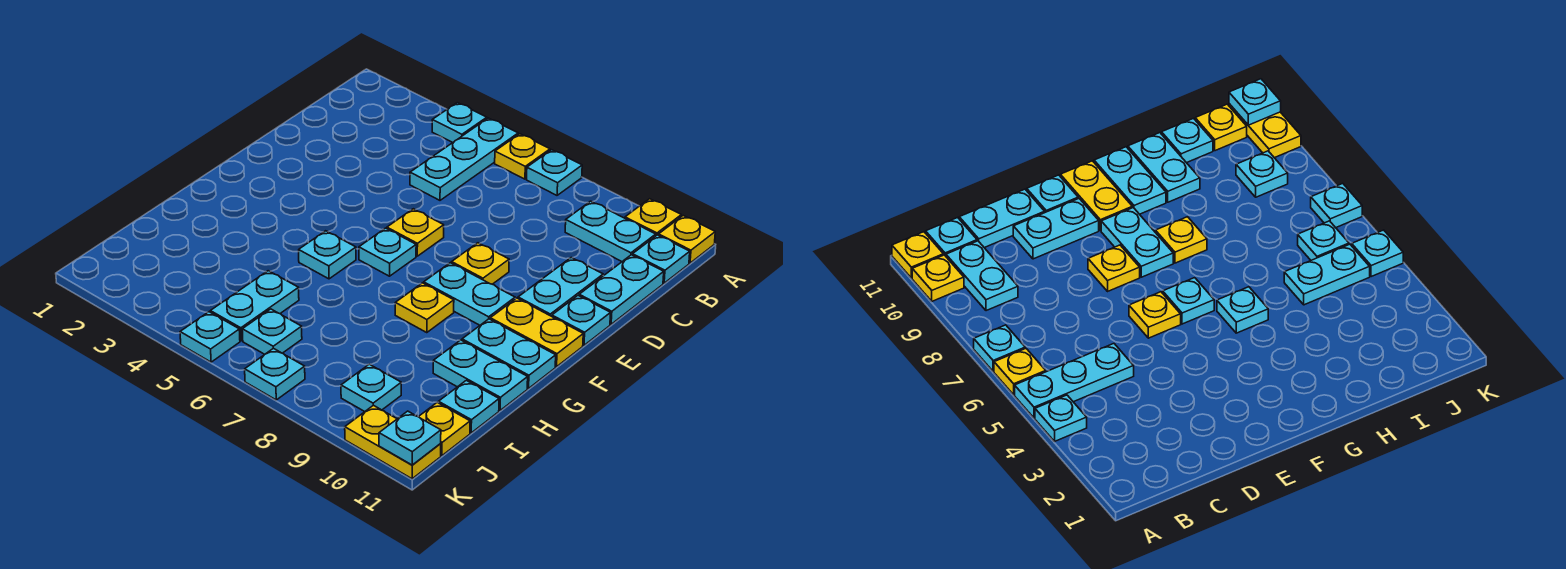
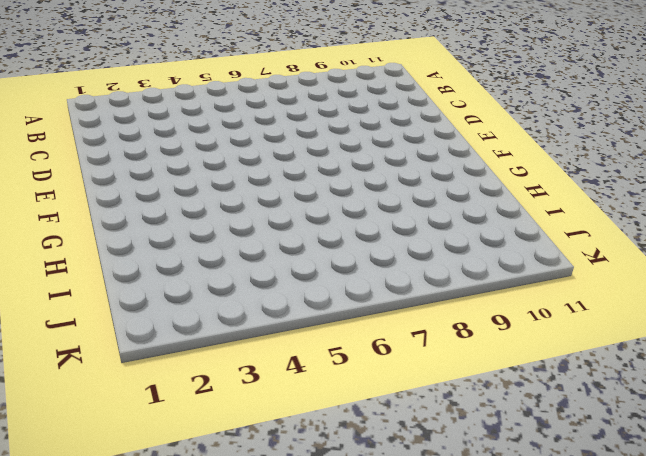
none -> cyan 1x1 plate [432,103,487,143]
none -> cyan 1x3 plate [410,118,518,200]
none -> yellow 1x1 plate [495,134,550,179]

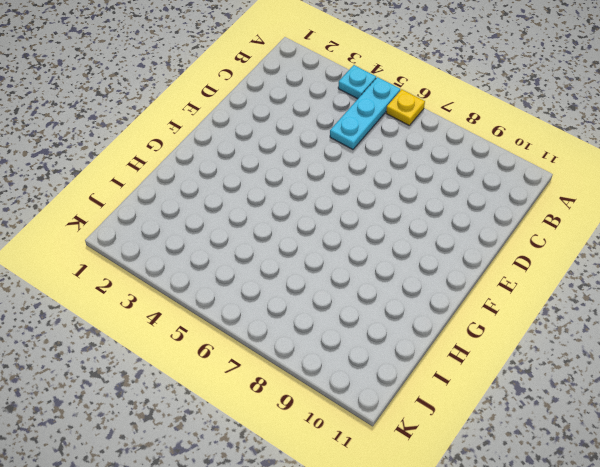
none -> cyan 1x1 plate [527,150,582,195]
none -> yellow 1x1 plate [625,199,681,236]
none -> yellow 1x1 plate [659,216,715,263]

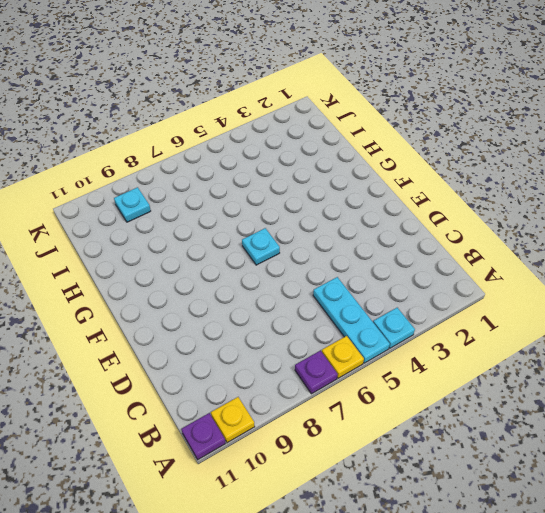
purple 1x1 plate [295,351,338,394] -> cyan 1x1 plate [527,150,582,195]
purple 1x1 plate [181,413,226,460] -> yellow 1x1 plate [659,216,715,263]
none -> cyan 1x2 plate [565,201,656,261]
none -> cyan 1x1 plate [633,235,690,283]
none -> cyan 1x2 plate [579,255,664,324]

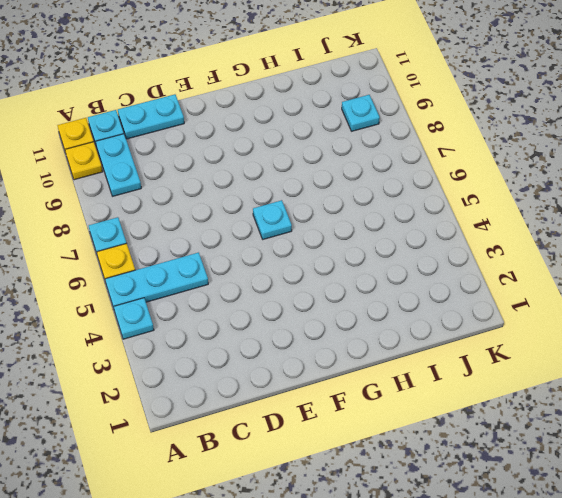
none -> cyan 1x2 plate [518,258,603,316]
none -> yellow 1x1 plate [387,209,444,256]
none -> yellow 1x1 plate [452,243,509,284]

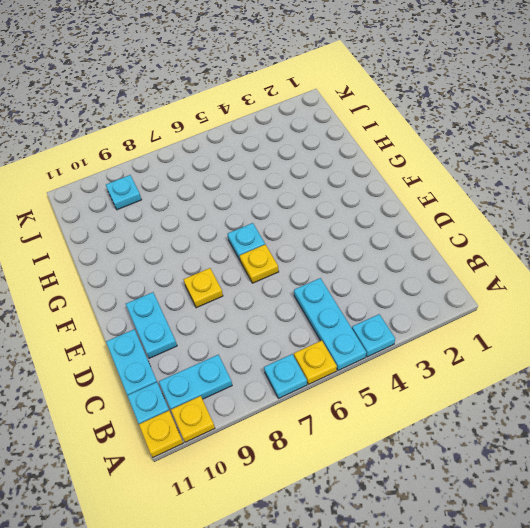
none -> cyan 1x1 plate [552,296,611,345]
none -> cyan 1x2 plate [424,263,515,325]
none -> yellow 1x2 plate [490,298,583,367]

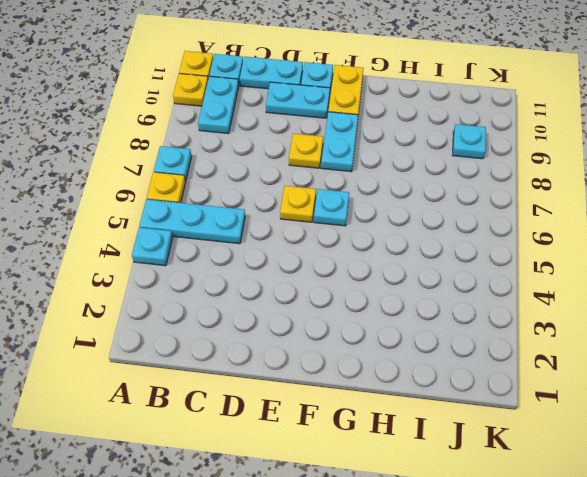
none -> cyan 1x1 plate [299,231,356,279]
none -> yellow 1x1 plate [395,283,454,333]
none -> cyan 1x2 plate [462,319,556,388]

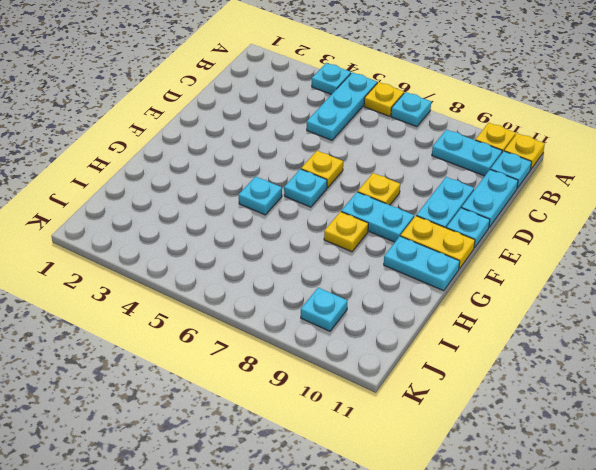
none -> cyan 1x2 plate [433,340,528,410]
none -> cyan 1x2 plate [210,271,299,341]
none -> cyan 1x1 plate [439,380,499,433]

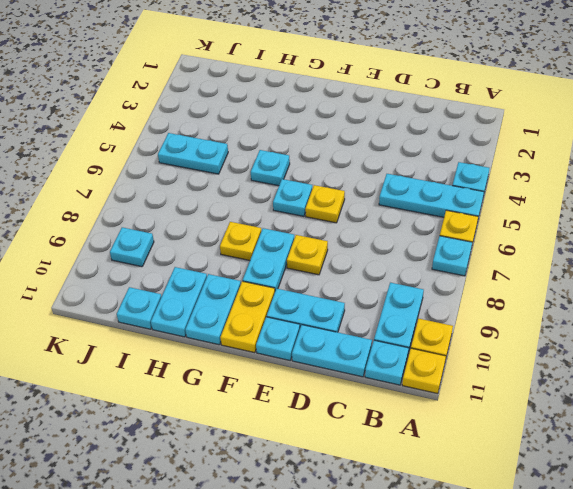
none -> cyan 1x1 plate [242,309,302,354]
none -> yellow 1x1 plate [419,402,470,456]
none -> cyan 1x1 plate [180,312,240,362]

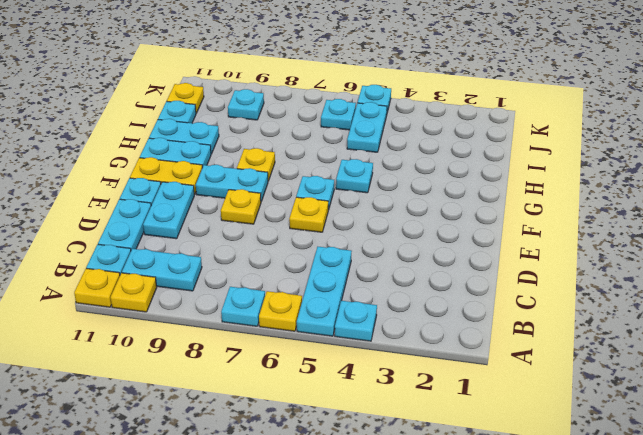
none -> cyan 1x1 plate [245,348,305,400]
none -> yellow 1x2 plate [345,405,441,479]
none -> cyan 1x1 plate [379,411,441,465]

